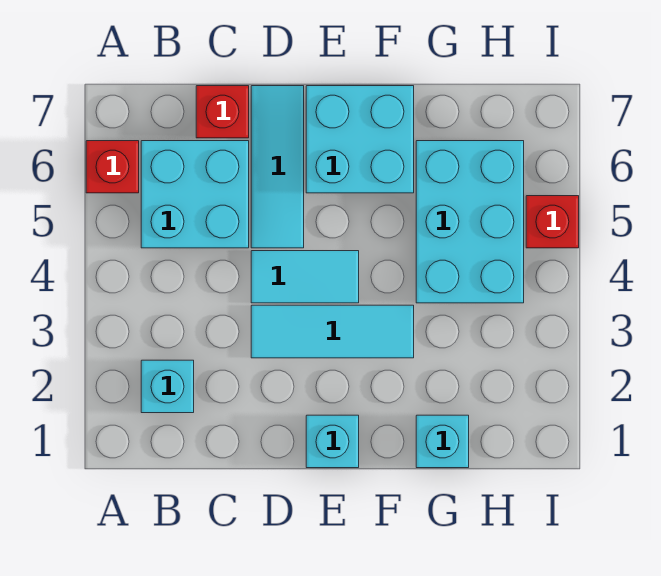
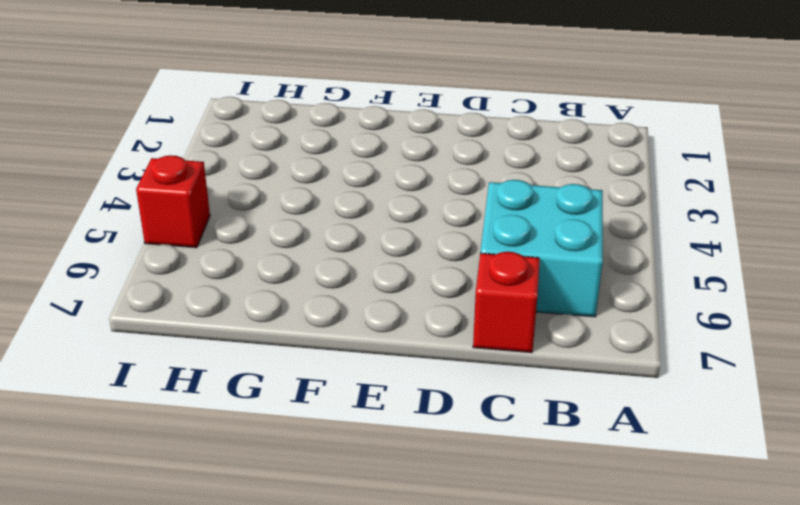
none -> red 1x1 brick [86,141,139,193]
none -> cyan 1x1 brick [141,360,194,413]
none -> cyan 1x3 tile [251,305,414,358]

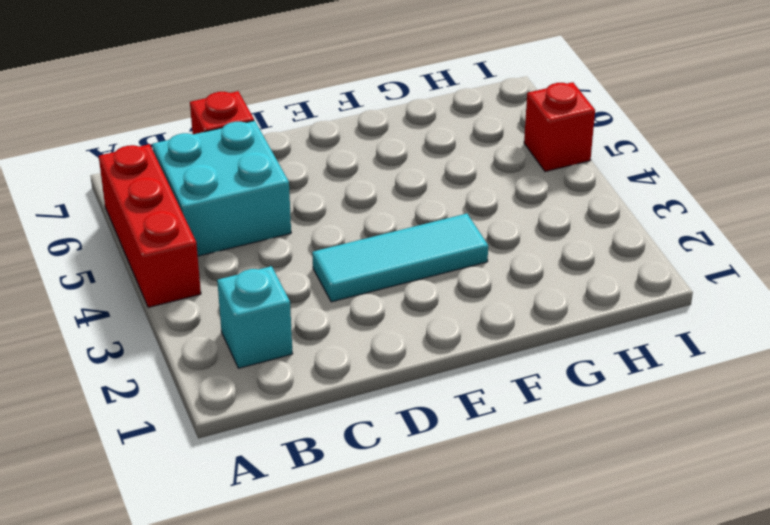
red 1x3 brick [99,144,201,307] -> red 1x1 brick [86,141,139,193]
none -> cyan 1x2 tile [251,251,359,303]
none -> cyan 1x3 tile [251,86,304,248]
none -> cyan 1x1 brick [306,415,359,468]

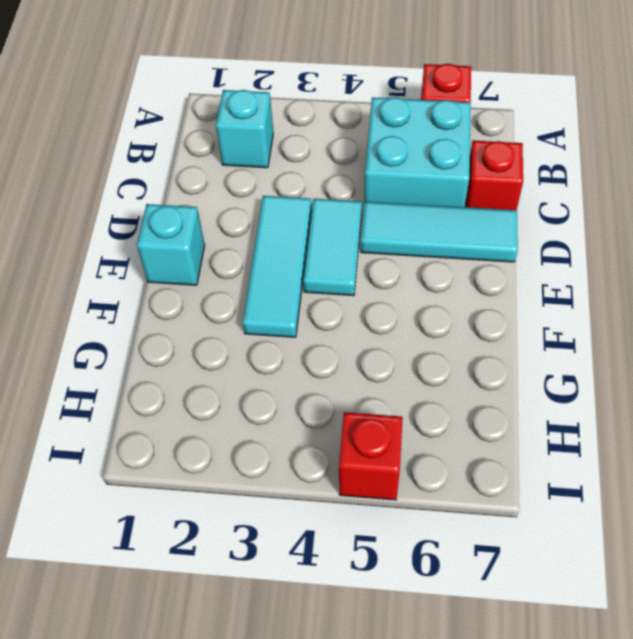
none -> cyan 2x2 brick [306,86,414,193]
none -> cyan 1x1 brick [416,415,469,468]
none -> cyan 2x3 brick [416,141,524,303]

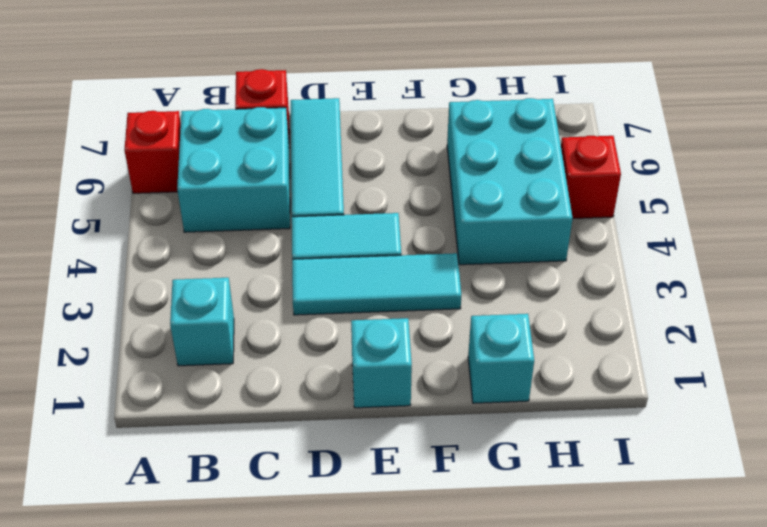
none -> cyan 2x2 brick [306,86,414,193]

